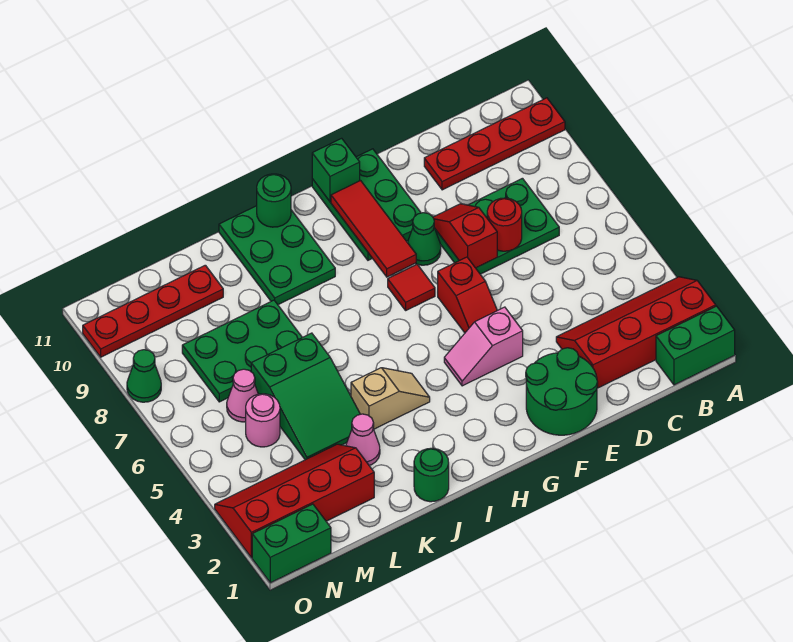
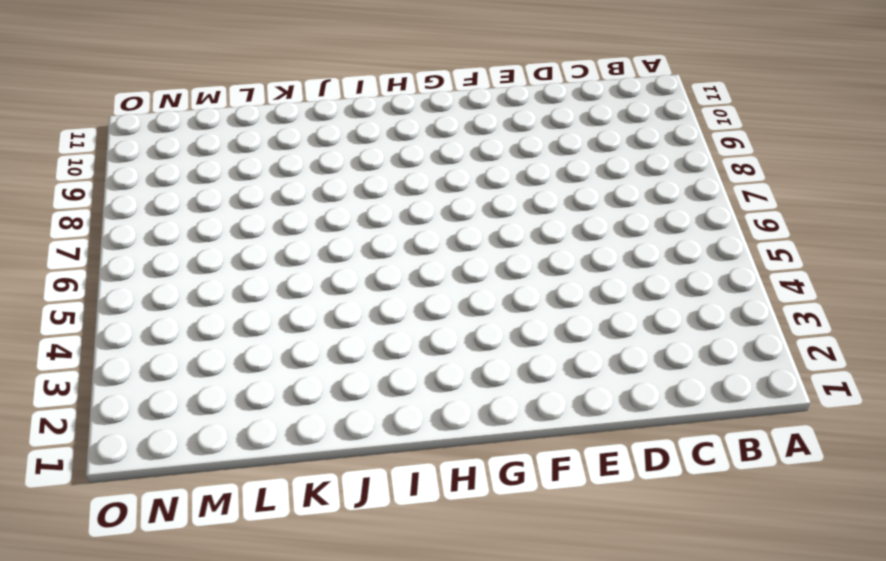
none -> green 1x2 brick [656,306,735,385]
none -> red 2x4 slope [556,277,716,388]
none -> red 1x4 plate [424,98,565,190]

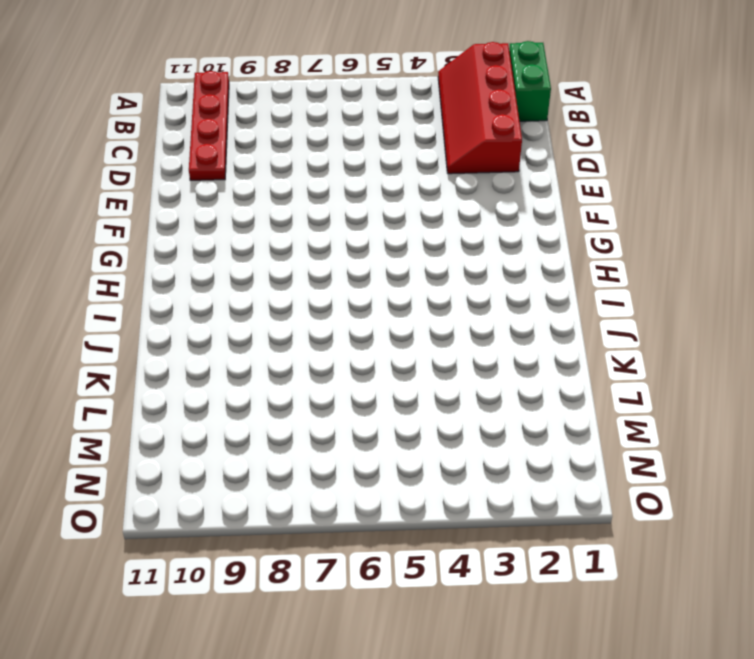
none -> green 2x3 plate [435,178,559,274]
none -> green 2x2 round brick [526,348,598,435]
none -> pink 1x2 slope [444,307,523,386]

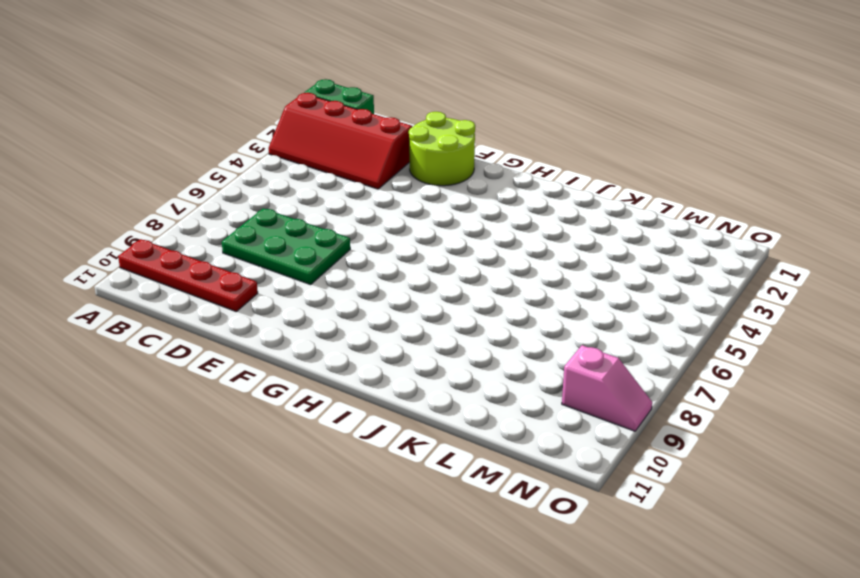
lime 2x2 round brick [409,112,475,186] -> green 2x2 round brick [526,348,598,435]
pink 1x2 slope [562,345,652,431] -> pink 1x2 slope moved to [444,307,523,386]
none -> red 1x2 slope [438,257,497,333]
none -> green 1x1 cone [407,213,441,265]
none -> green 2x3 plate [312,149,421,260]

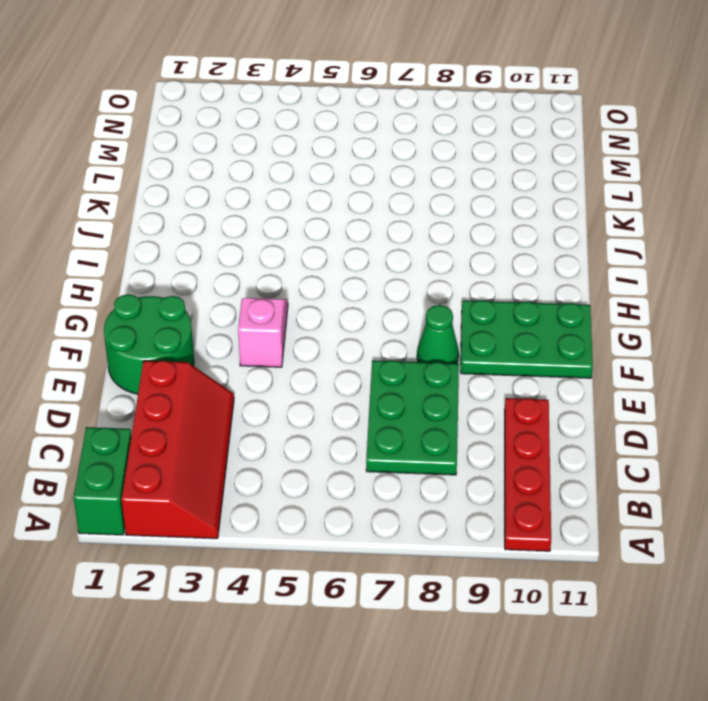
none -> red 1x2 slope [438,257,497,333]
none -> red 1x1 tile [388,265,435,310]
none -> tan 1x2 slope [351,368,430,429]

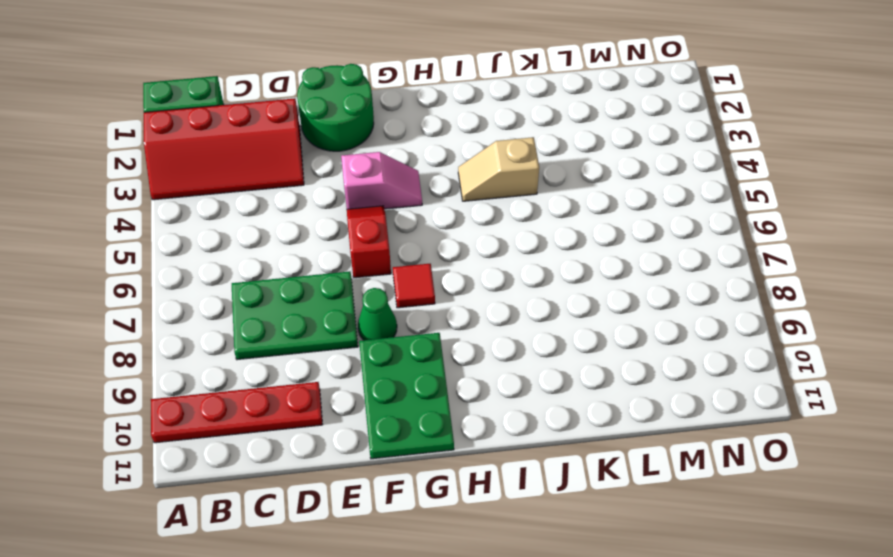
none -> green 2x3 plate [219,206,335,305]
none -> green 1x1 round brick [414,448,449,502]
none -> pink 1x1 cone [346,414,380,465]

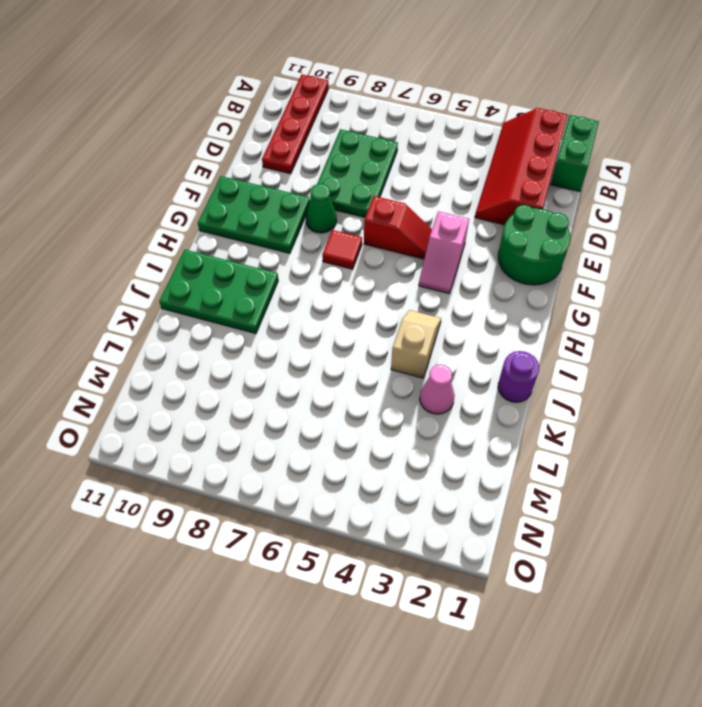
purple 1x1 round brick [498,351,539,402] -> green 1x1 round brick [414,448,449,502]
none -> green 2x3 slope [251,333,360,460]
none -> green 2x3 plate [182,300,302,402]
none -> red 2x4 slope [215,444,374,558]

